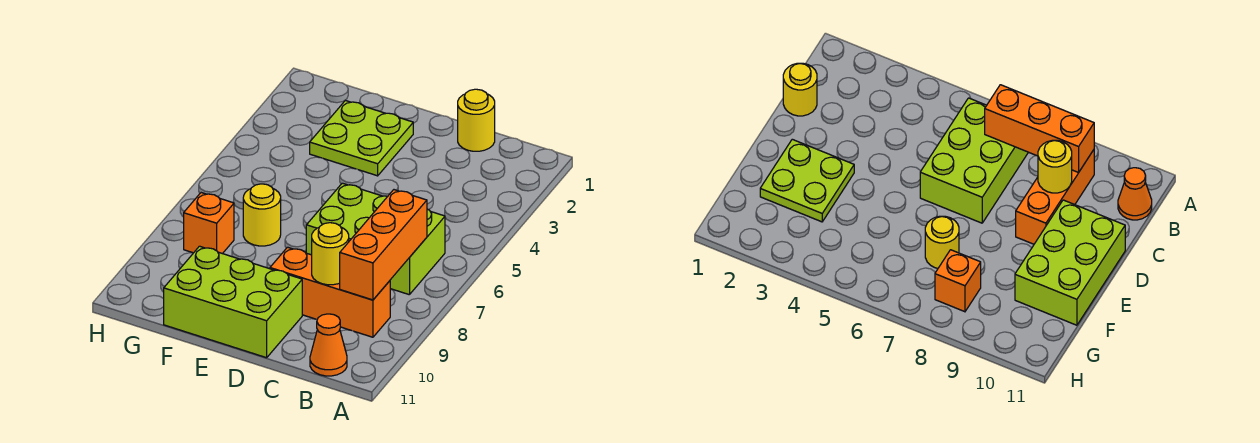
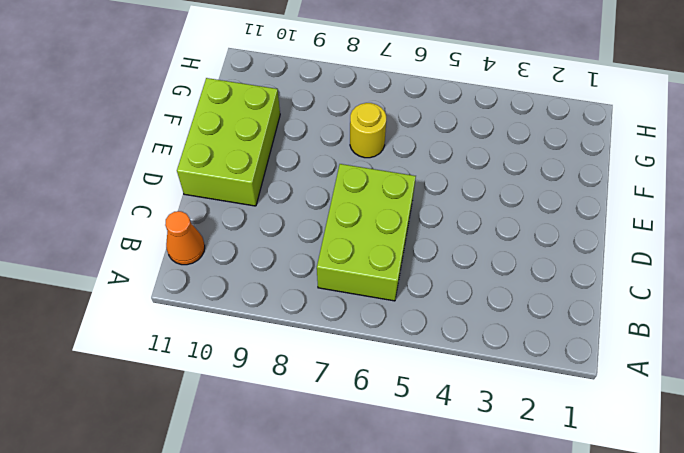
none -> orange 1x3 brick [270,247,390,337]
none -> yellow 1x1 round brick [458,89,495,151]

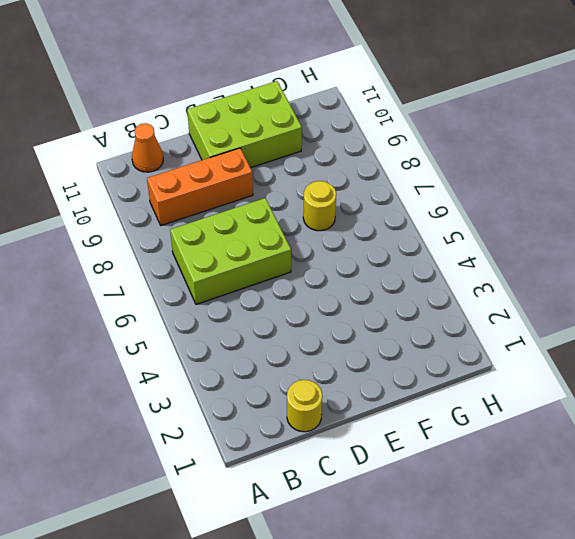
none -> lime 2x2 plate [310,101,413,176]
none -> orange 1x1 brick [184,193,234,254]

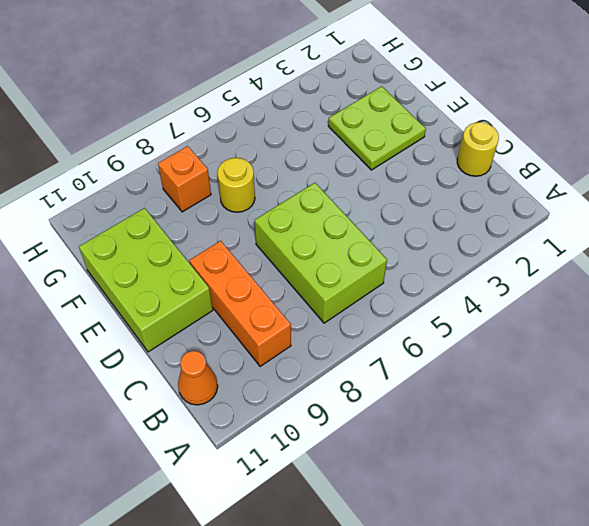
none -> orange 1x3 brick [340,190,427,300]
none -> yellow 1x1 round brick [312,223,349,285]

